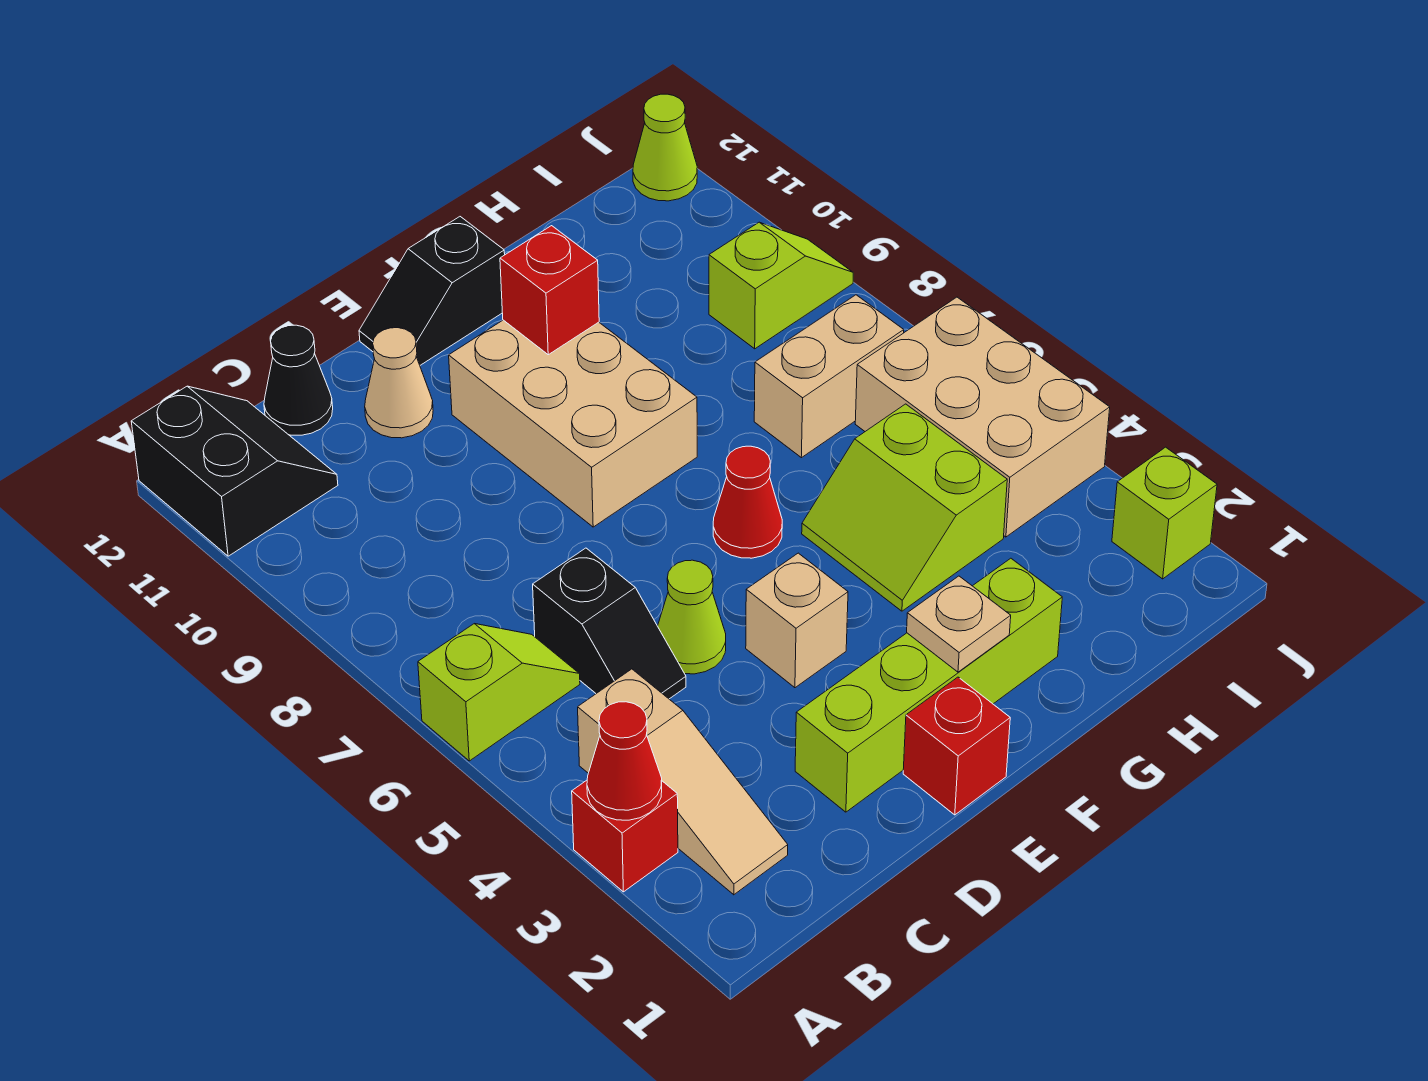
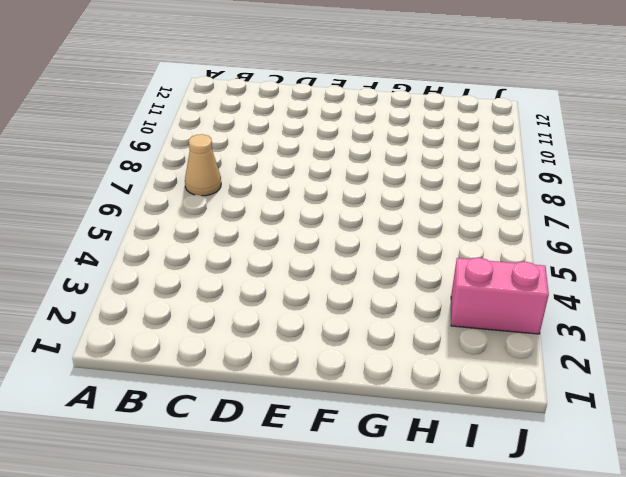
tan 1x1 cone [185,134,221,196] -> tan 1x1 cone moved to [365,328,433,438]
pink 1x2 brick [451,258,549,334] -> none
none -> red 1x1 brick [572,780,678,892]
none -> lime 1x2 slope [418,624,580,761]
none -> black 2x2 slope [131,386,338,556]

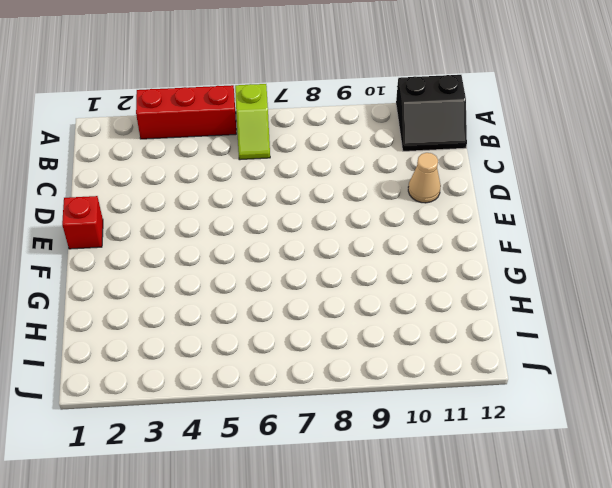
red 1x3 brick [136,85,236,139] -> red 1x1 brick [572,780,678,892]
none -> tan 1x3 slope [578,669,788,895]
none -> black 1x2 slope [533,548,686,699]
none -> black 1x1 cone [264,325,333,435]

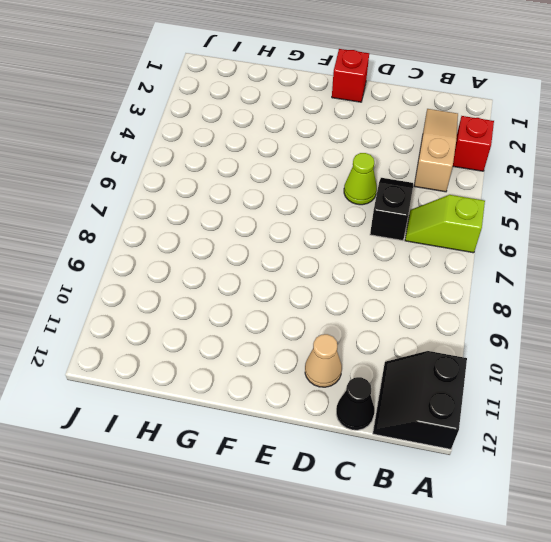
none -> lime 1x4 brick [795,558,1062,812]
none -> tan 1x1 brick [746,553,848,688]
none -> tan 2x3 brick [449,320,697,527]

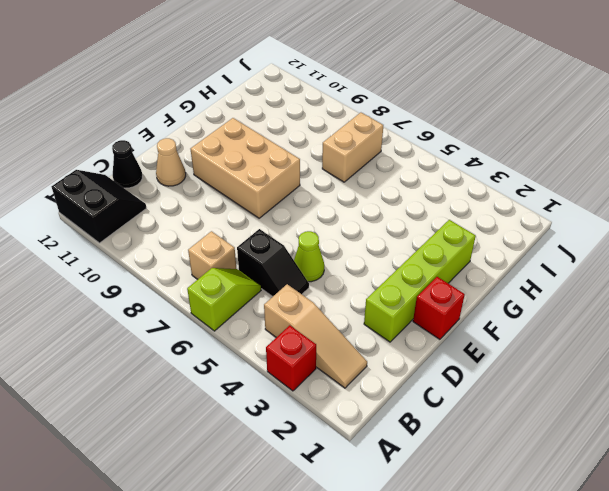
tan 1x1 brick [188,231,236,279] -> tan 1x1 brick moved to [746,553,848,688]
none -> black 1x2 slope [359,217,505,365]
none -> red 1x1 cone [713,446,782,558]
none -> lime 2x2 slope [802,404,1007,611]

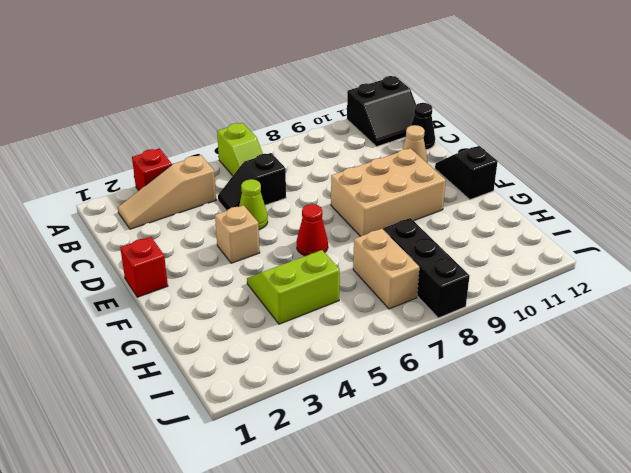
black 1x3 brick [383,218,470,318] -> none
none -> lime 1x4 brick [795,558,1062,812]
none -> tan 2x3 brick [855,297,1110,537]
none -> lime 1x2 slope [709,222,853,349]

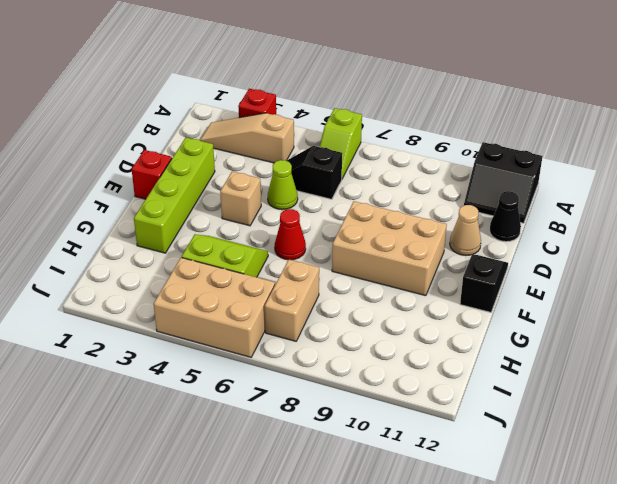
none -> lime 1x2 slope [709,222,853,349]
none -> lime 1x1 brick [1112,447,1217,579]
none -> lime 1x1 cone [633,94,697,201]

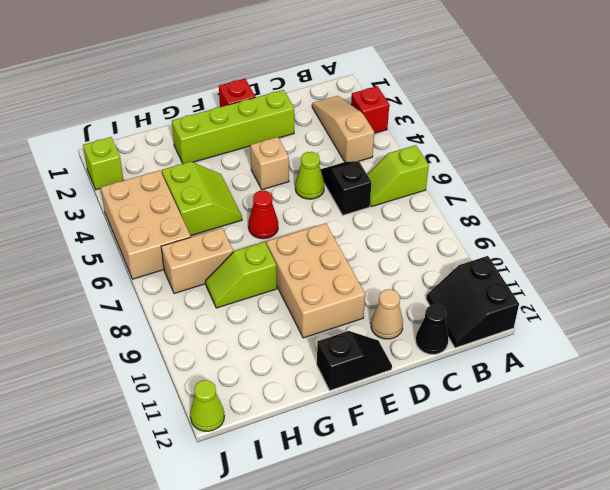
lime 1x2 slope [205,242,277,308] -> lime 1x2 slope moved to [709,222,853,349]
none -> red 1x1 cone [587,702,662,820]
none -> tan 1x1 plate [907,576,1011,672]
none -> red 1x1 brick [500,226,599,355]

